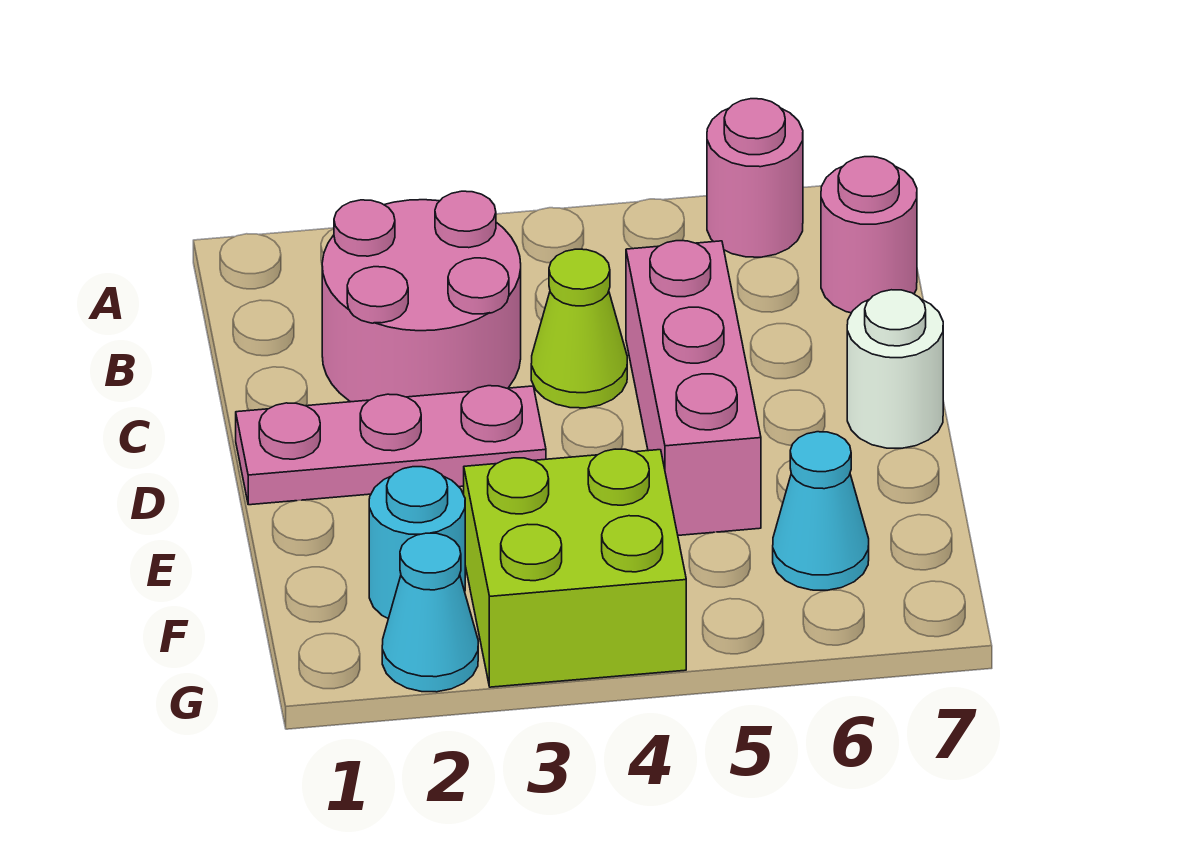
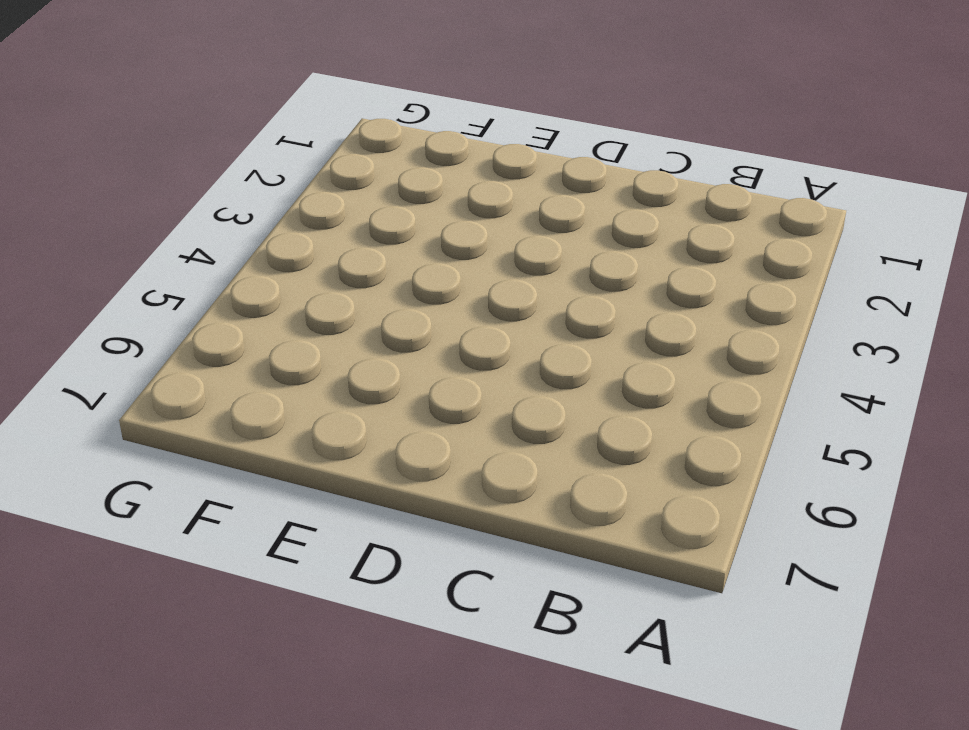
none -> pink 1x1 round brick [707,99,803,257]
none -> pink 2x2 round brick [322,191,521,402]

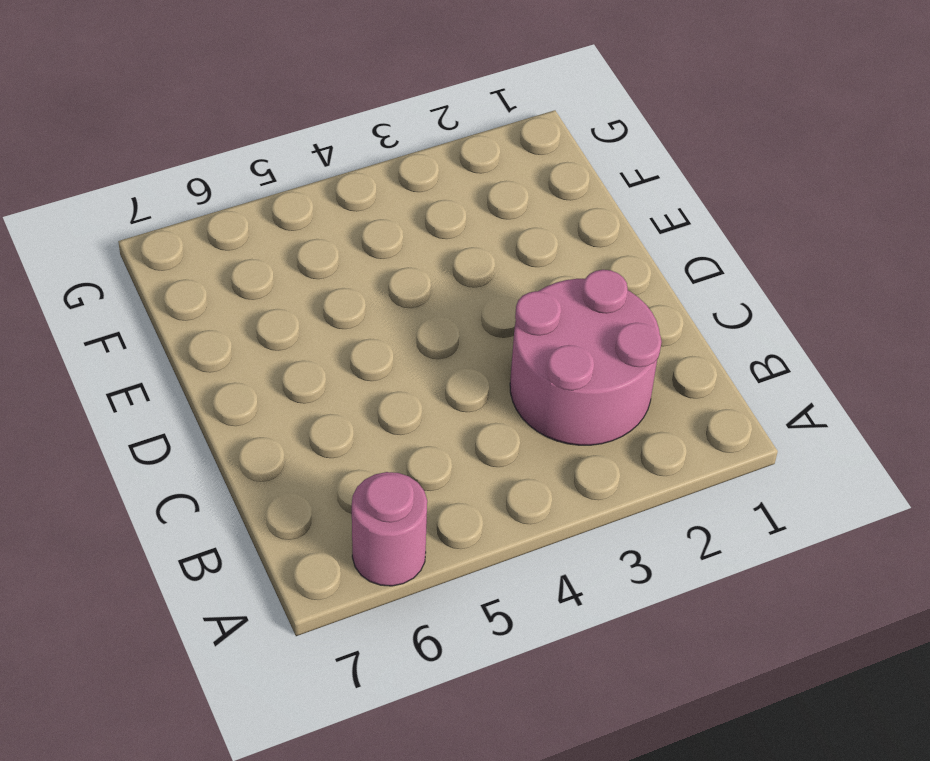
none -> pink 1x1 round brick [821,157,917,313]
none -> lime 1x1 cone [531,249,627,408]

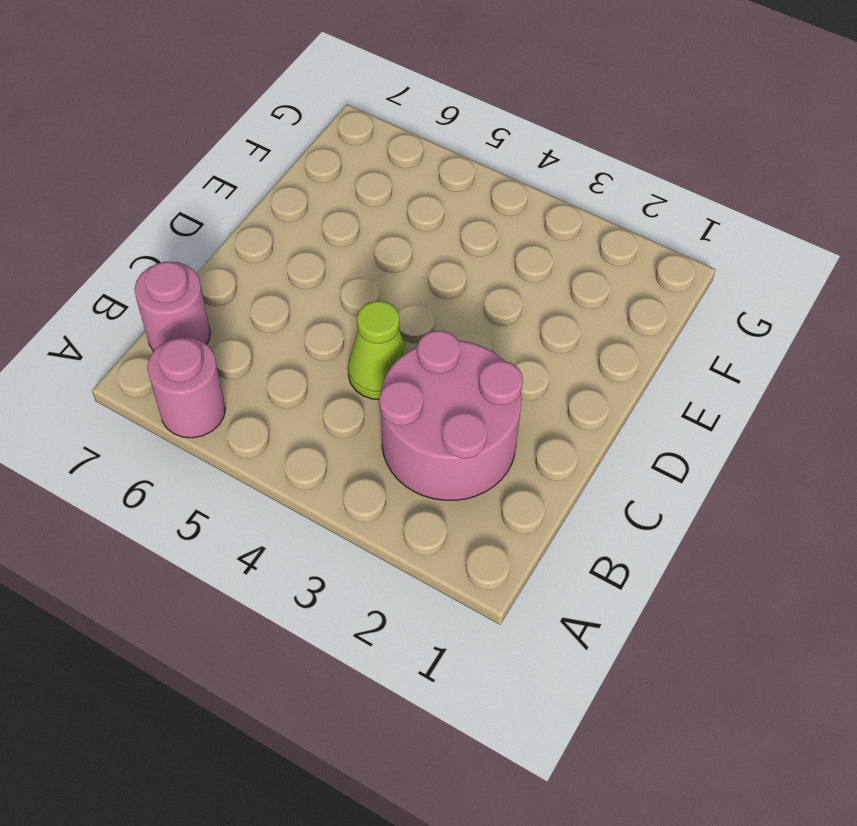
none -> pink 1x3 brick [626,241,761,535]
none -> pink 1x3 plate [236,386,546,505]

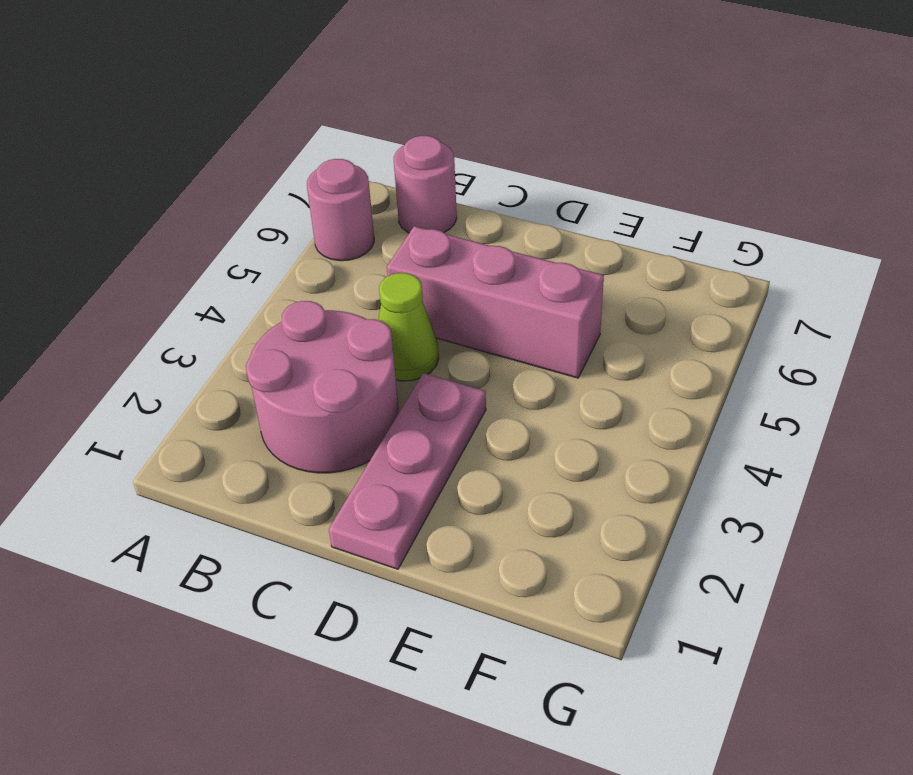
none -> white 1x1 round brick [847,290,943,448]
none -> cyan 1x1 round brick [369,467,465,619]

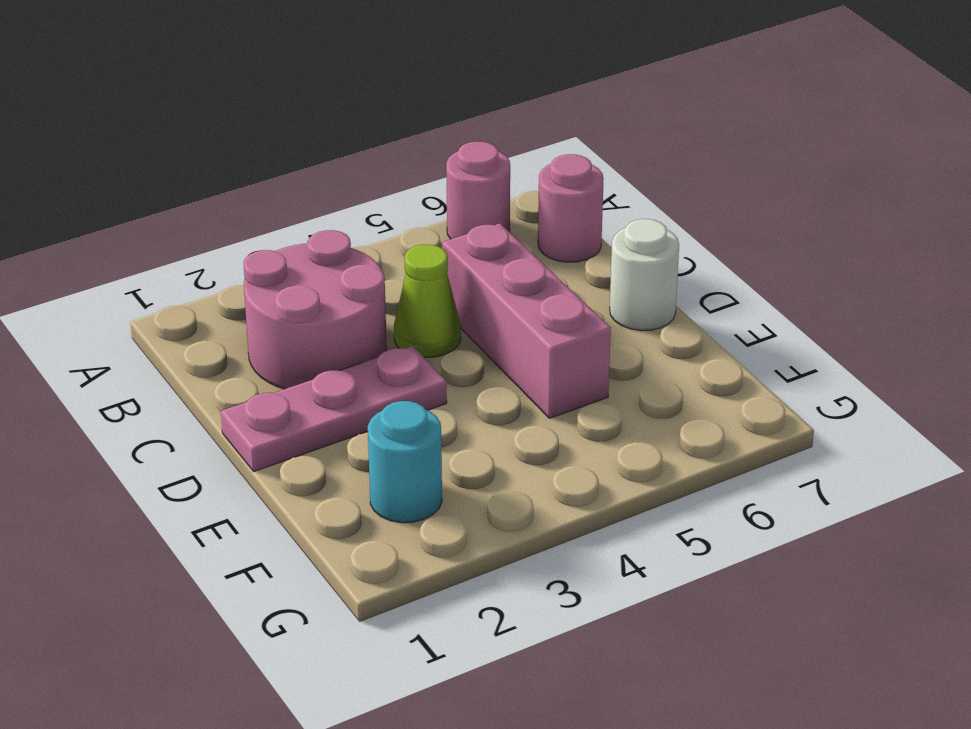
none -> lime 2x2 brick [464,449,686,687]
none -> cyan 1x1 cone [773,432,869,590]

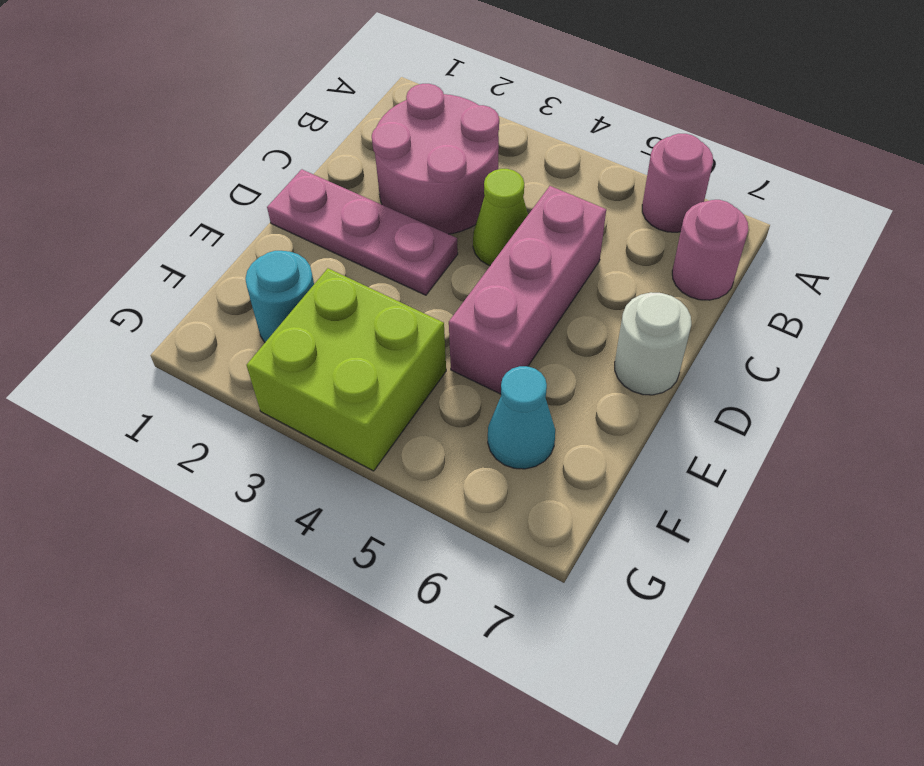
none -> cyan 1x1 cone [382,533,478,692]

